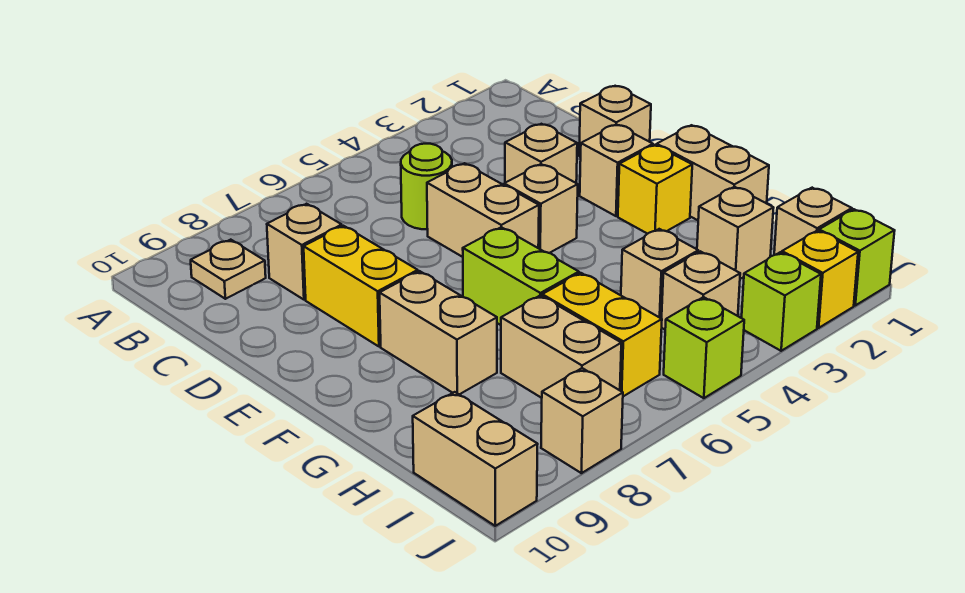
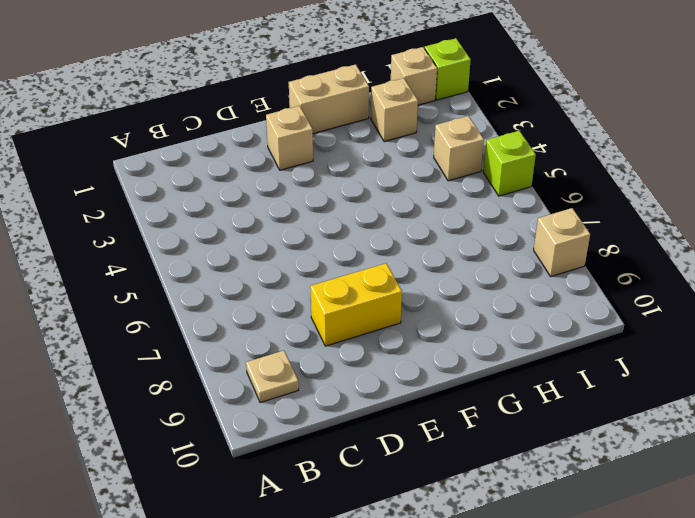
none -> lime 1x1 round brick [401,144,452,229]
none -> tan 1x1 brick [267,204,342,300]
none -> tan 1x1 brick [579,86,651,157]

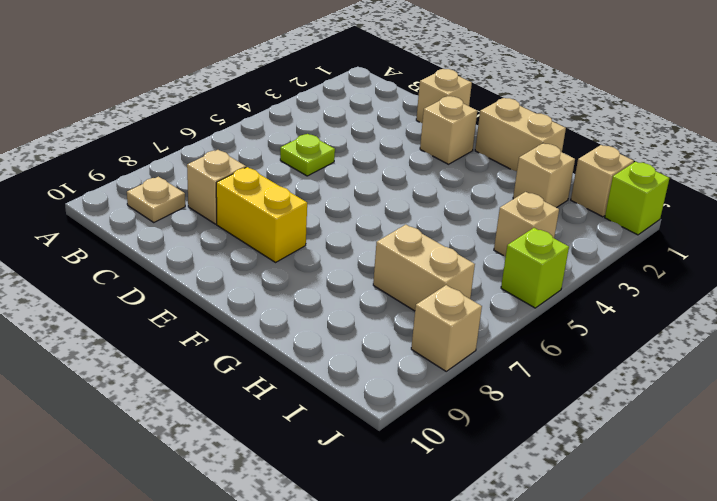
lime 1x1 plate [280,134,335,176] -> lime 1x1 round brick [401,144,452,229]
none -> tan 1x1 brick [505,124,577,183]
none -> tan 1x2 brick [427,163,539,257]
none -> tan 1x1 brick [504,164,578,253]

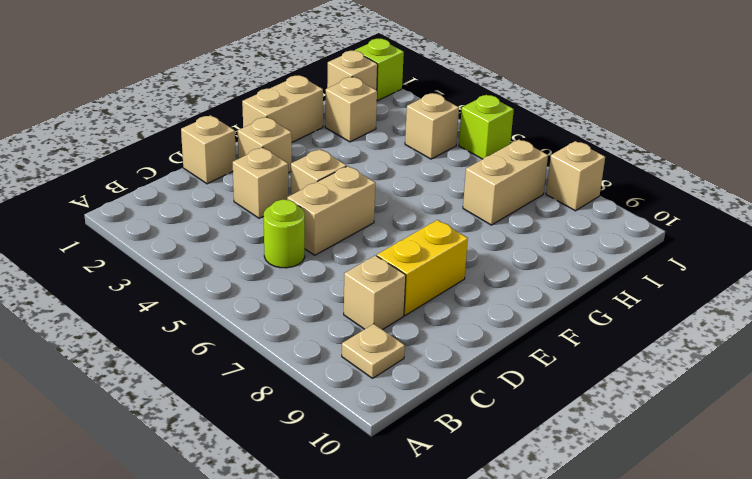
none -> yellow 1x1 brick [618,145,692,234]
none -> lime 1x2 brick [463,227,579,325]
none -> tan 1x2 brick [380,271,497,395]

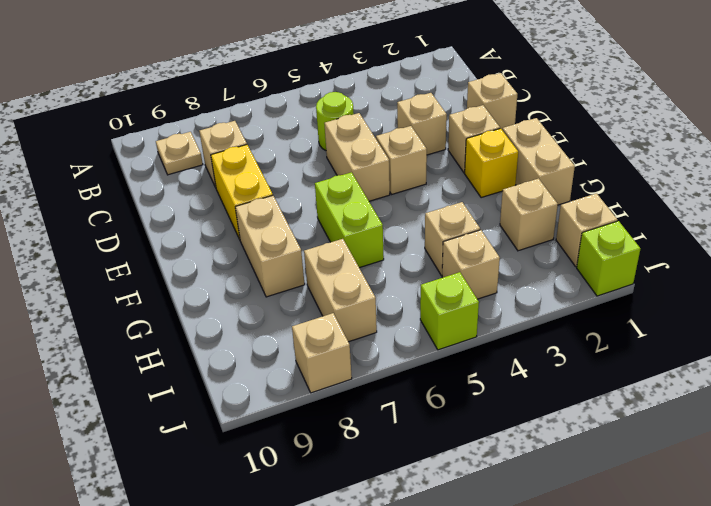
none -> yellow 1x2 brick [542,273,662,396]
none -> tan 1x2 brick [413,392,538,526]
none -> yellow 1x1 brick [782,231,858,328]

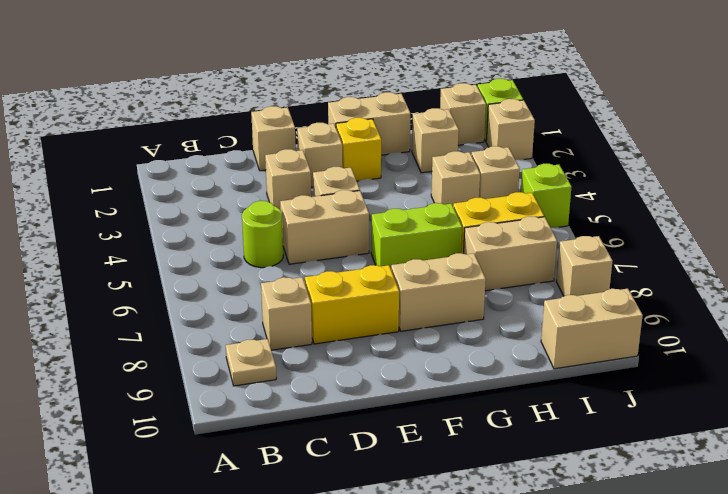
tan 1x1 brick [486,99,535,160] -> yellow 1x1 brick [782,231,858,328]
none -> lime 1x1 brick [742,252,821,351]

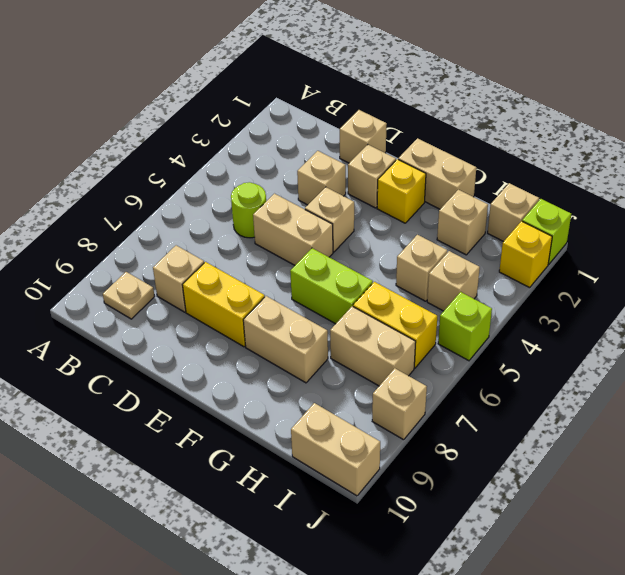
none -> lime 1x1 brick [742,252,821,351]

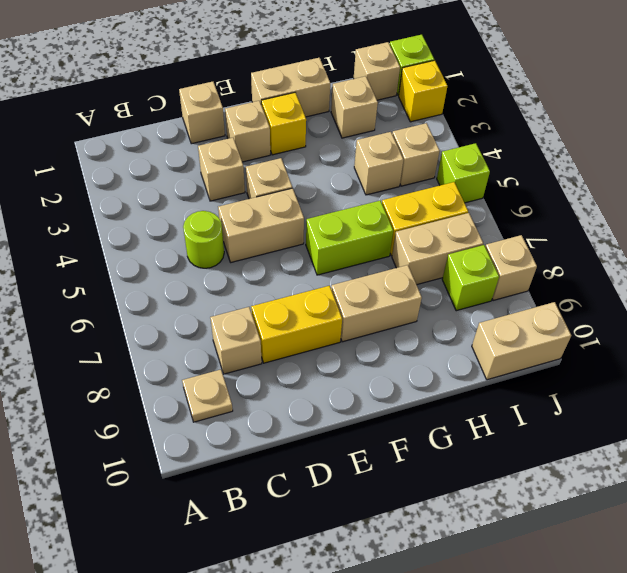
lime 1x1 brick [442,245,499,311] -> lime 1x1 brick moved to [742,252,821,351]

